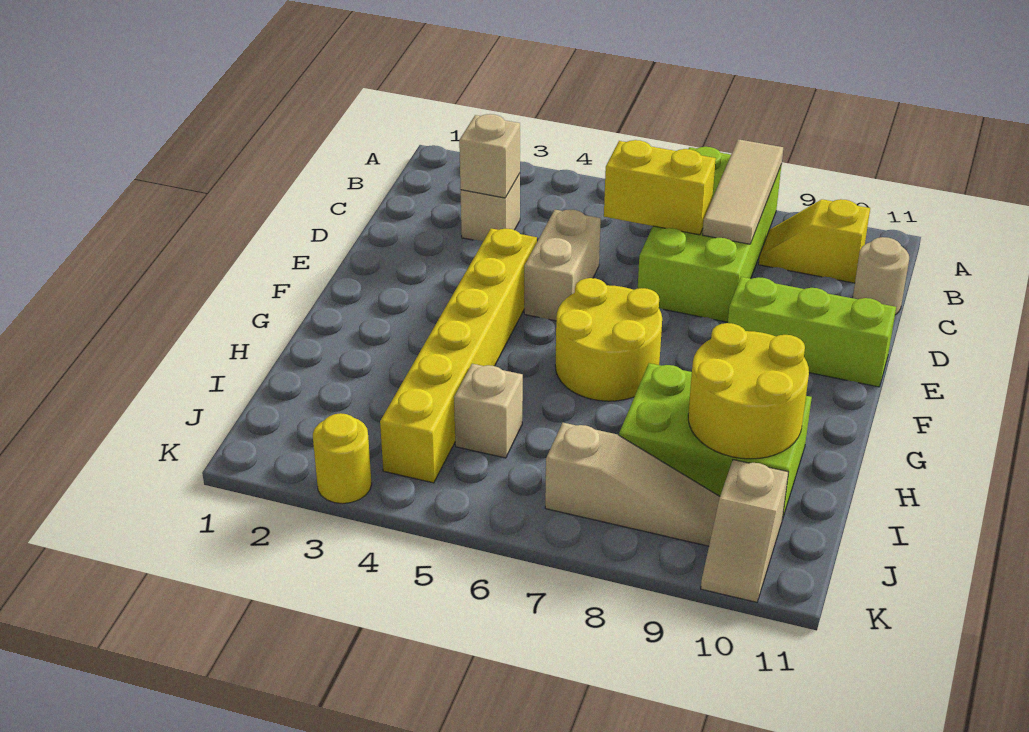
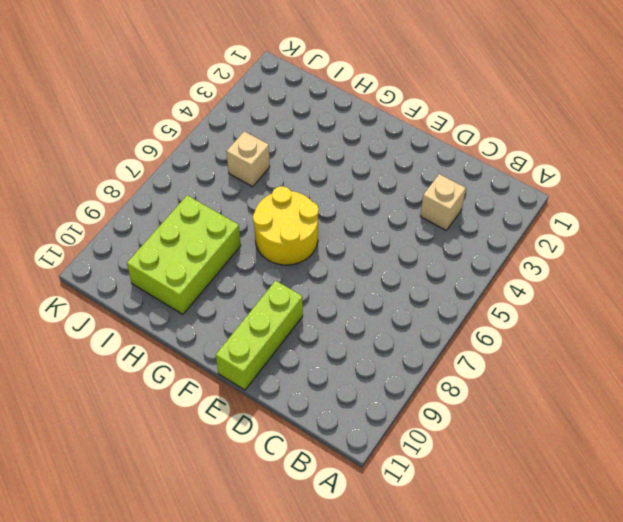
none -> lime 2x4 brick [638,147,782,322]
none -> yellow 1x2 slope [759,199,870,283]
none -> tan 1x1 round brick [853,237,909,315]

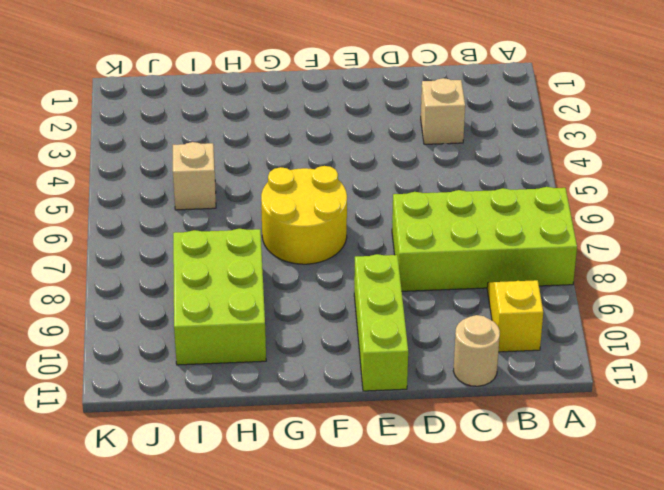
none -> tan 1x2 brick [524,209,601,321]
none -> yellow 1x6 brick [380,228,537,483]
none -> tan 1x3 slope [545,423,720,546]

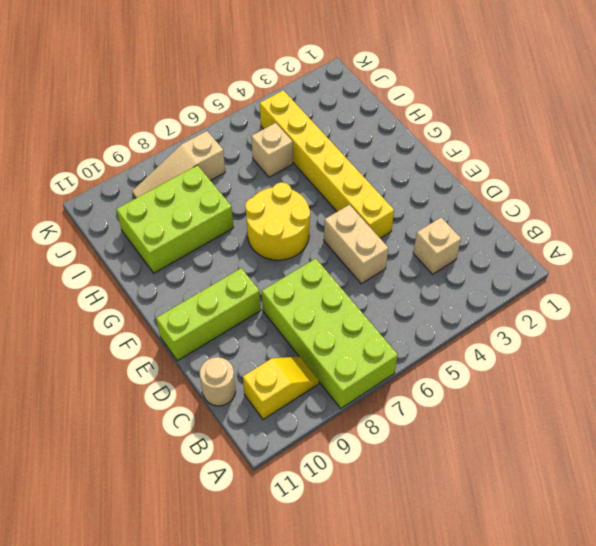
none -> tan 1x2 slope [701,460,788,602]
none -> yellow 1x1 round brick [313,413,372,504]
none -> tan 1x3 tile [703,139,783,244]

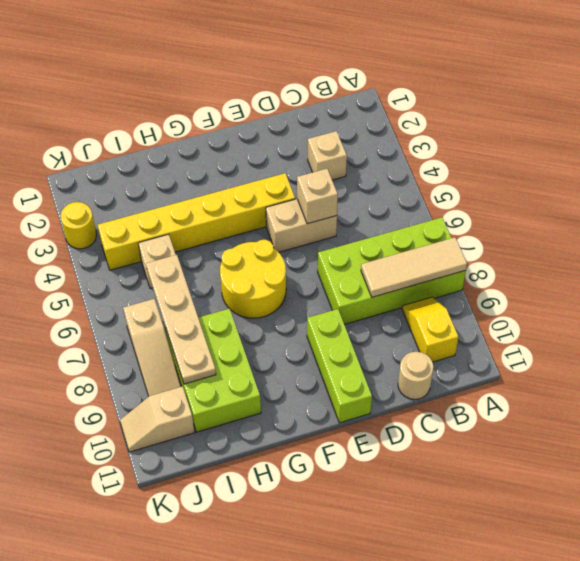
tan 1x1 brick [297,169,338,224] -> tan 1x1 brick moved to [459,114,520,198]
tan 1x4 plate [146,255,216,384] -> yellow 2x2 round brick [688,323,809,459]
none -> yellow 1x2 brick [604,140,716,235]

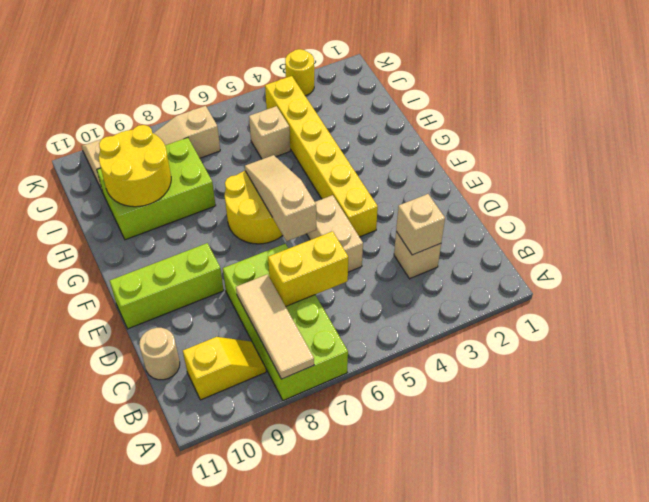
tan 1x3 slope [245,155,316,241] -> none

